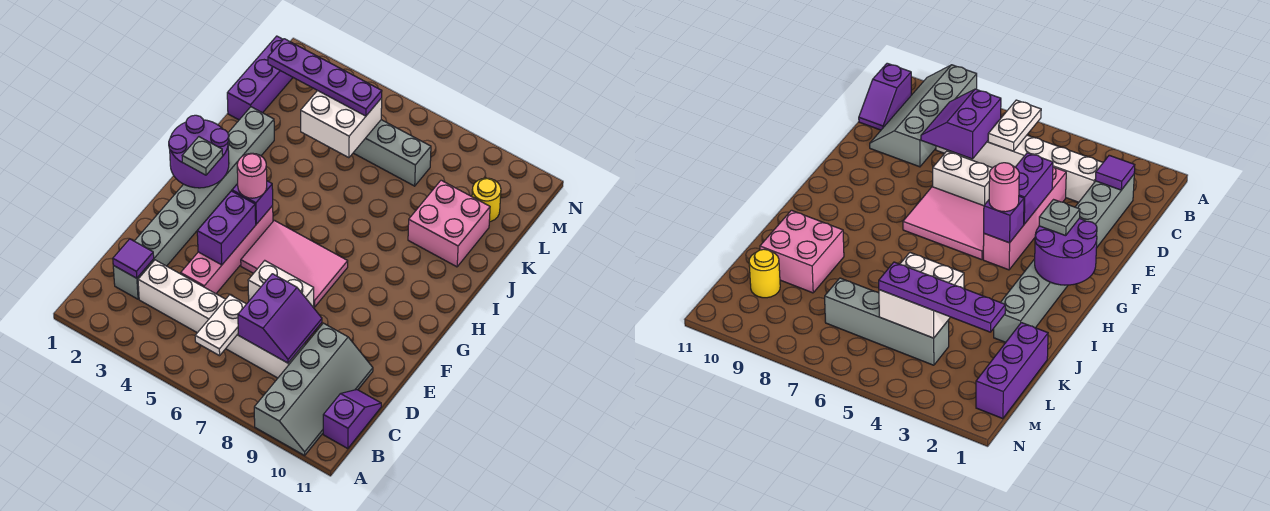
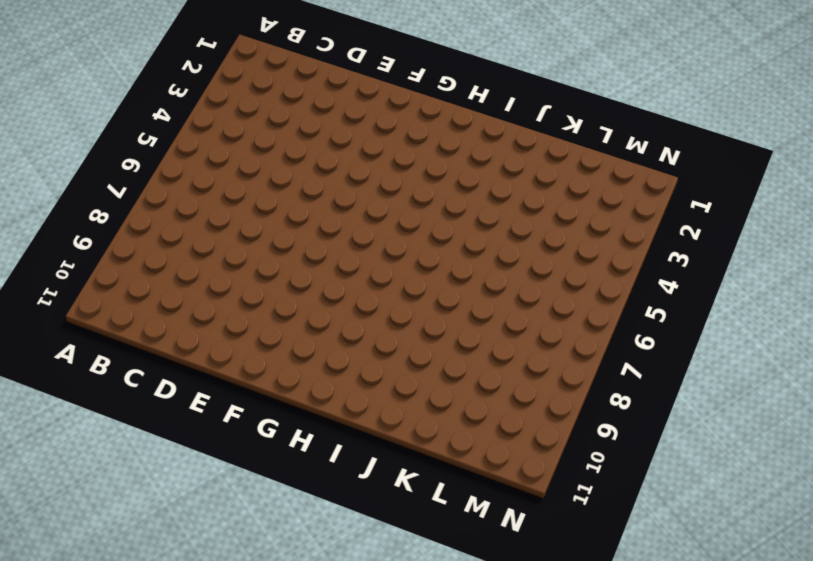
none -> grey 2x4 slope [254,323,373,455]
none -> purple 1x2 slope [323,390,381,449]
none -> grey 1x8 brick [113,107,274,299]

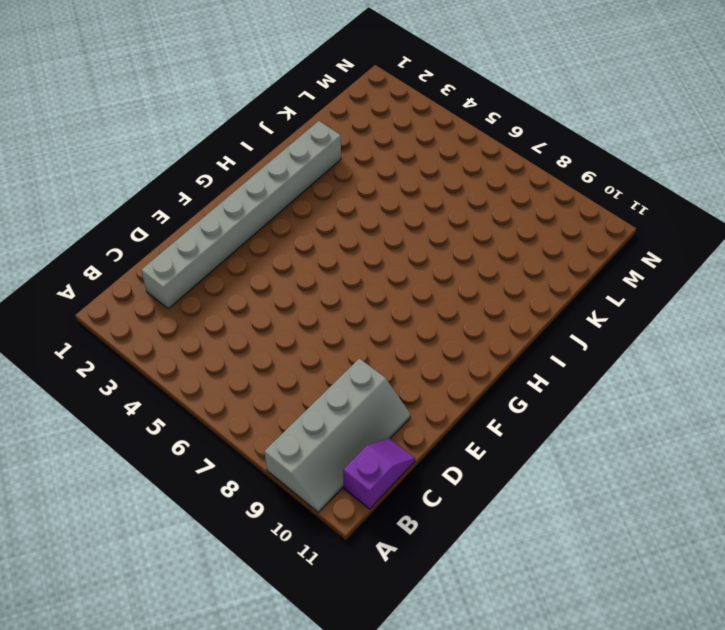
none -> white 1x6 brick [138,260,305,378]
none -> pink 1x4 brick [181,206,273,294]
none -> white 1x2 brick [248,261,314,308]

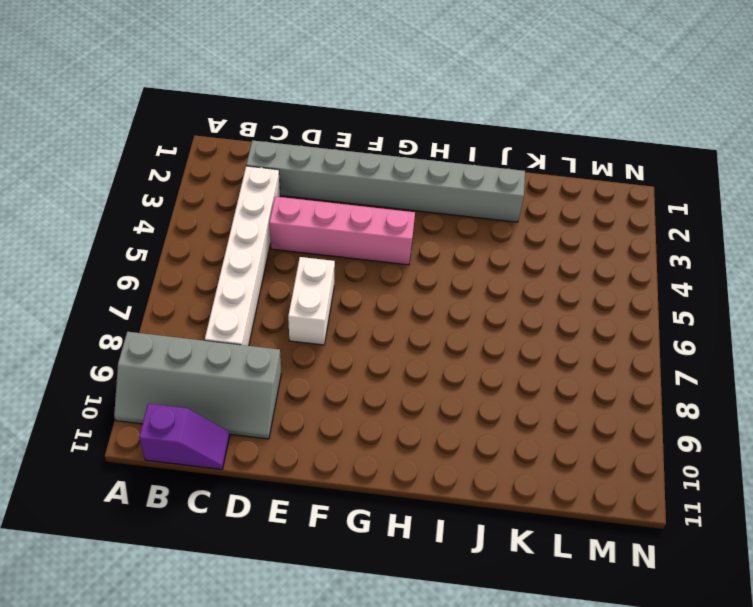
none -> pink 2x3 tile [241,220,348,307]
none -> pink 2x2 brick [408,180,490,267]
none -> purple 1x3 brick [227,36,293,120]

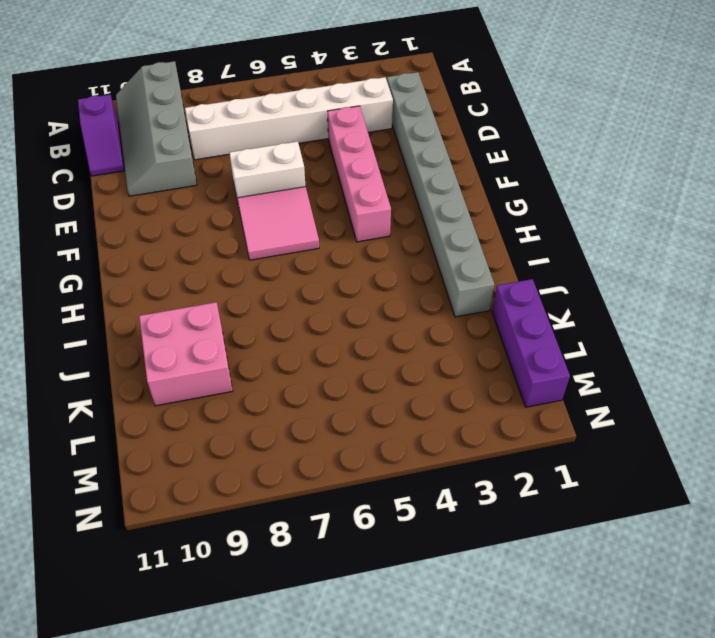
pink 2x2 tile [237,187,319,260] -> pink 2x3 tile [241,220,348,307]
none -> grey 1x4 brick [353,120,431,186]
none -> yellow 1x1 round brick [472,178,501,222]
none -> white 1x2 plate [195,295,246,356]

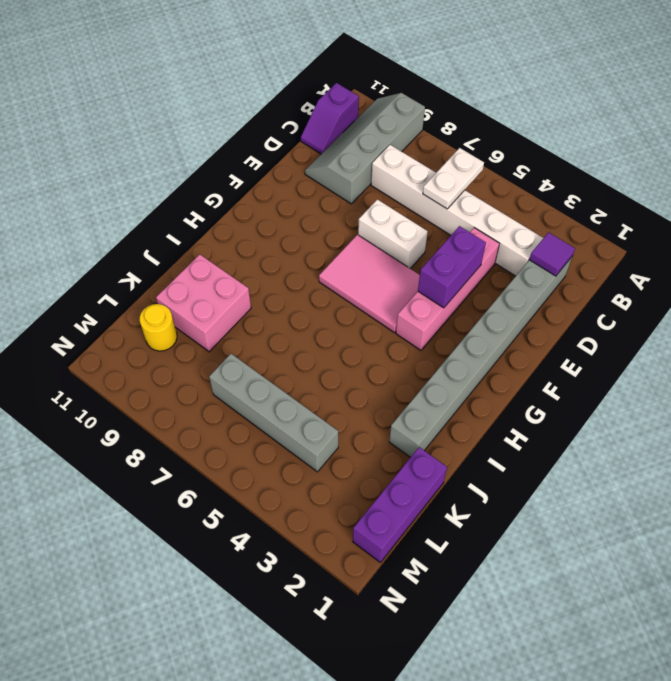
none -> purple 2x2 slope [238,274,322,363]
none -> purple 2x2 round brick [169,115,229,188]
none -> purple 1x1 brick [232,181,273,224]

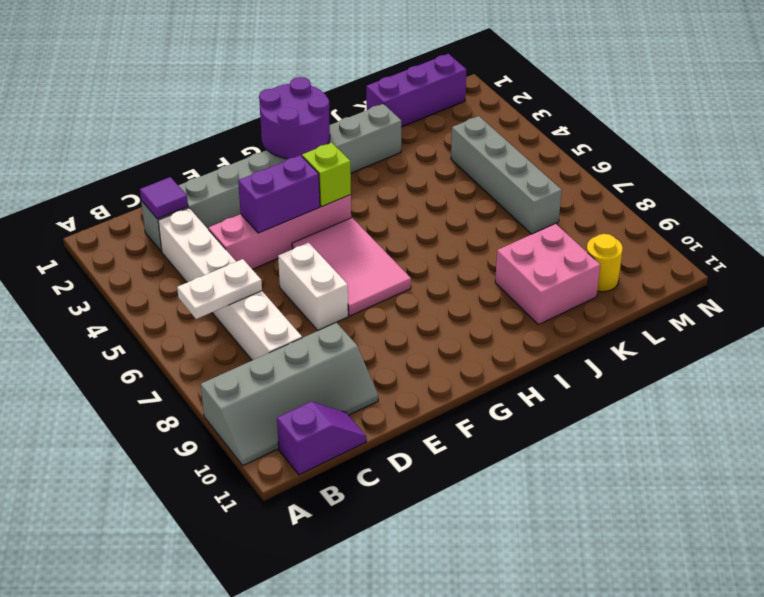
lime 1x1 brick [302,143,351,207] -> purple 1x1 brick [232,181,273,224]
none -> purple 2x2 slope [238,274,322,363]
none -> white 2x2 brick [301,90,382,158]
none -> grey 1x1 plate [182,137,223,175]

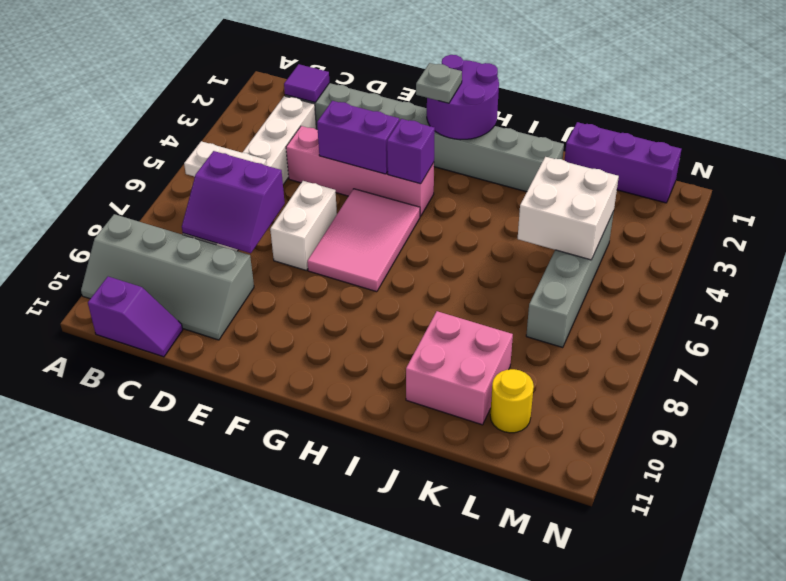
none -> pink 1x1 round brick [237,153,267,198]
none -> purple 1x4 plate [268,39,382,116]

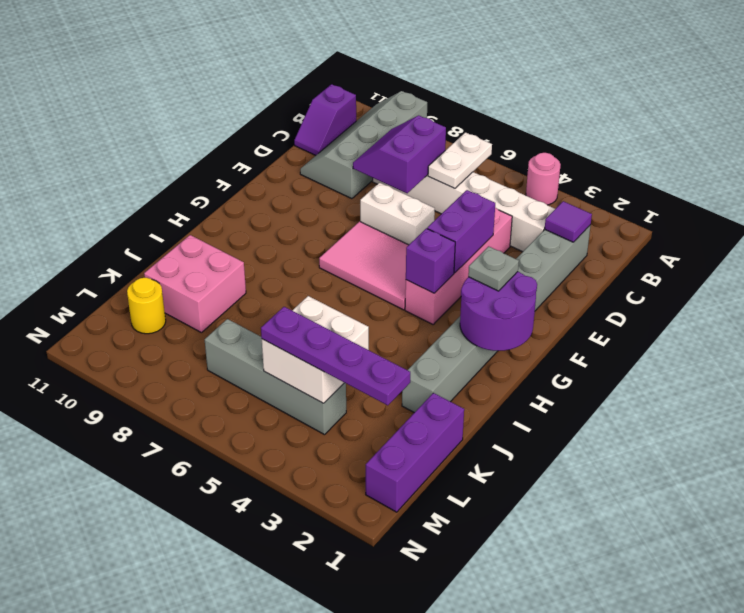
pink 1x1 round brick [526,153,561,205] -> pink 1x1 round brick moved to [237,153,267,198]

